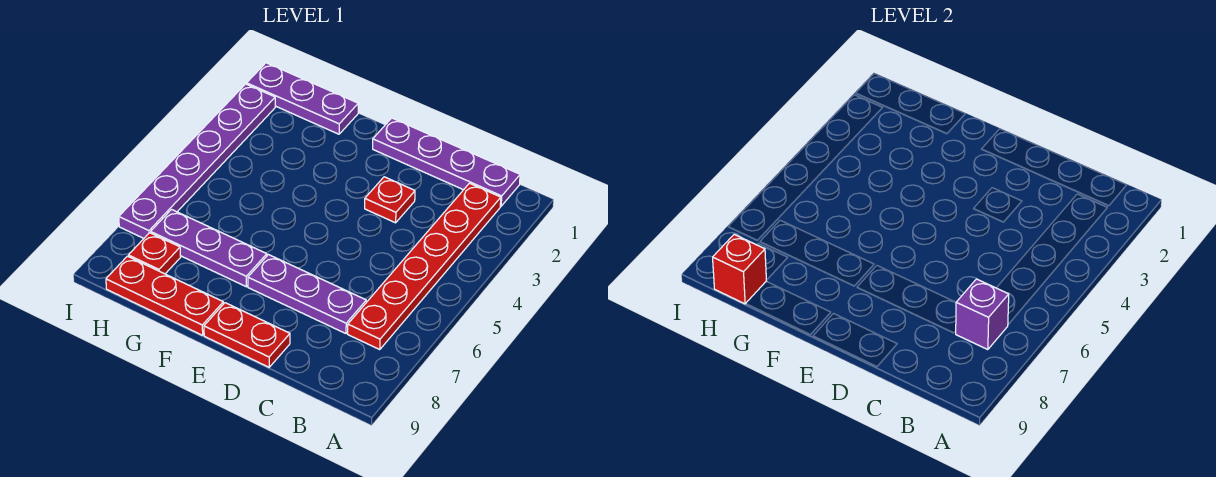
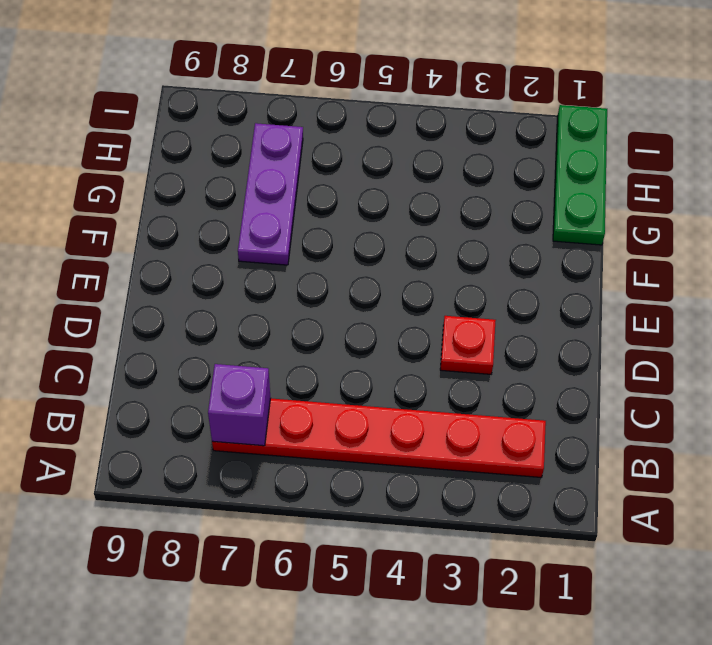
green 1x3 plate [553,105,607,245] -> purple 1x3 plate [247,63,358,134]
none -> purple 1x4 plate [373,118,520,206]
none -> purple 1x3 plate [248,255,366,334]
none -> red 1x2 plate [204,303,290,367]

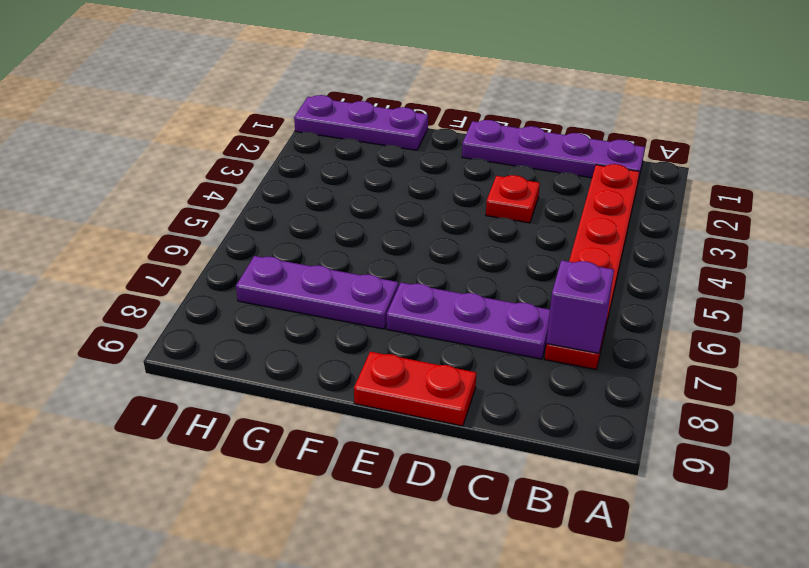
none -> red 1x3 plate [106,256,223,335]
none -> red 1x1 plate [128,233,181,274]
none -> purple 1x6 plate [119,84,275,238]

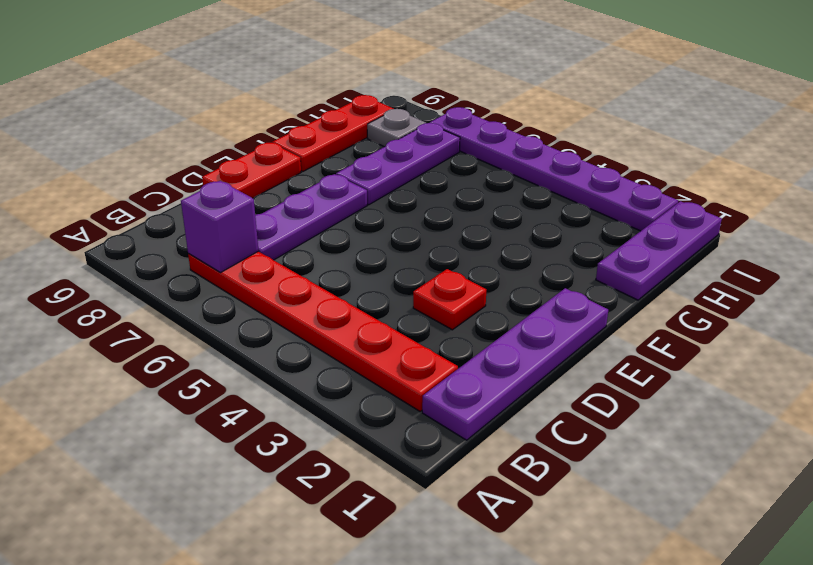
grey 1x1 plate [367,109,426,147] -> red 1x1 plate [128,233,181,274]
none -> red 1x1 brick [713,234,766,304]

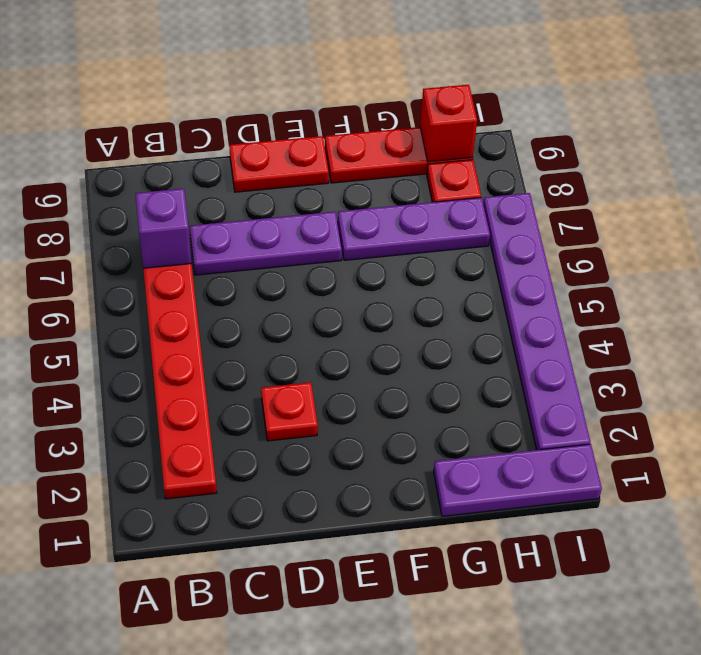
none -> purple 1x4 plate [373,118,520,206]

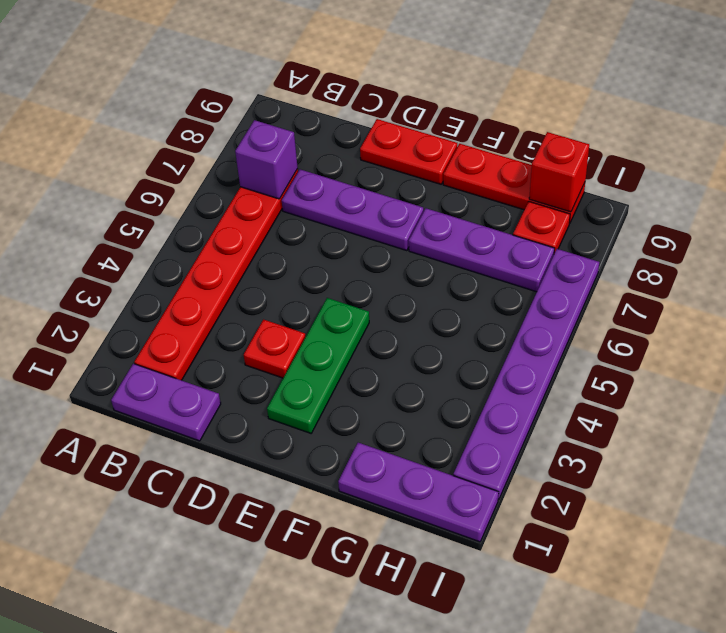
purple 1x2 plate [111,364,221,441] -> purple 1x4 plate [373,118,520,206]
green 1x3 plate [267,298,369,433] -> none

